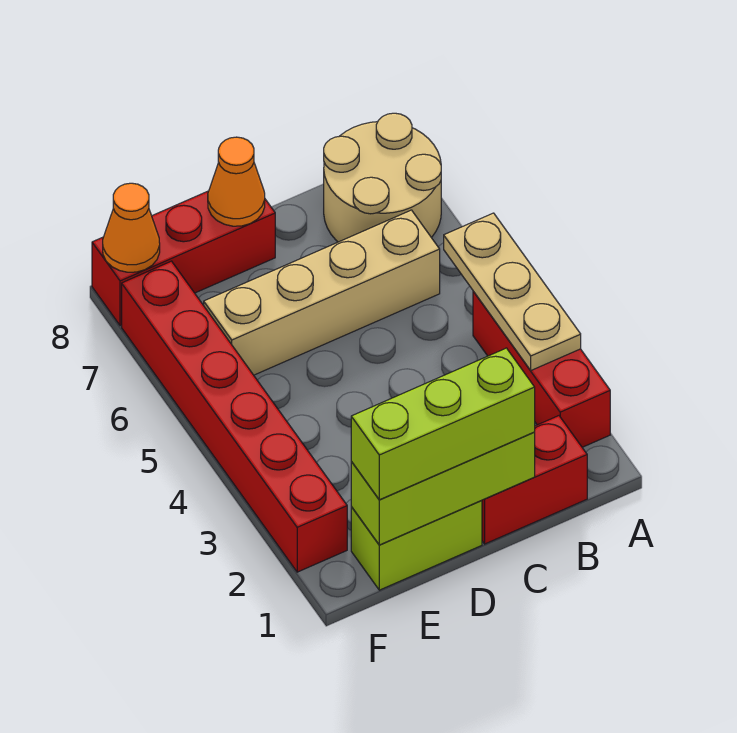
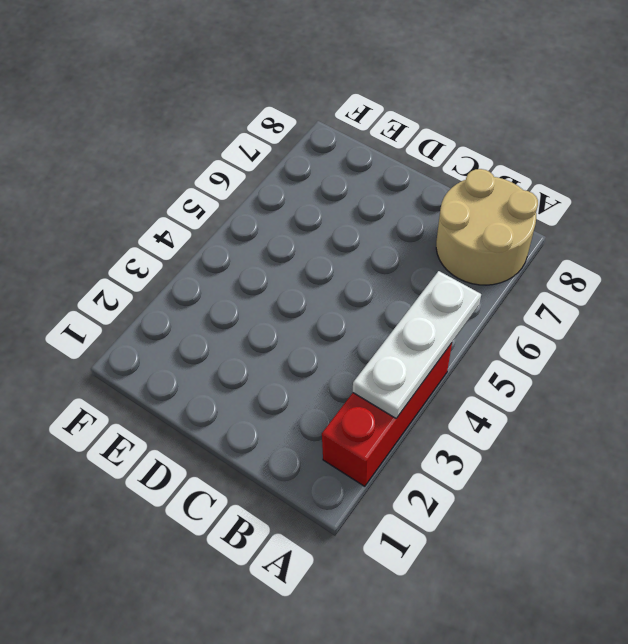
white 1x3 plate [353,271,481,418] -> tan 1x3 plate [444,213,581,370]
none -> red 1x2 brick [482,416,587,544]
none -> tan 1x4 brick [204,210,440,375]
none -> lime 1x2 brick [351,501,482,590]

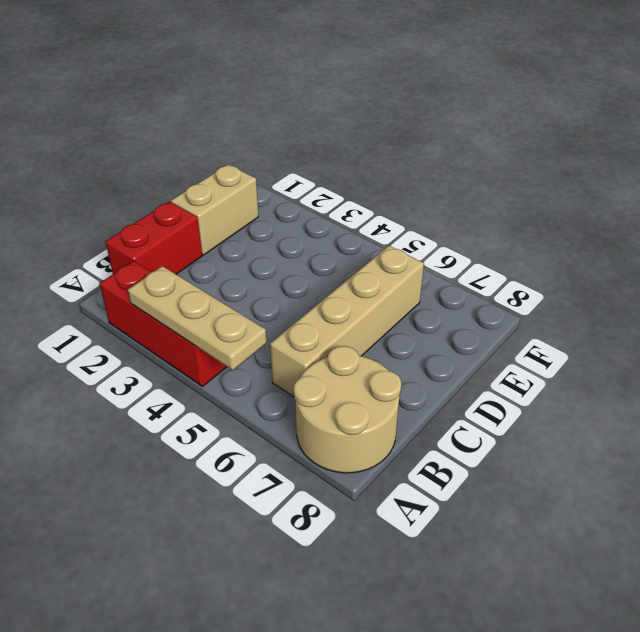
tan 1x2 brick [171,164,259,255] -> lime 1x2 brick [351,501,482,590]
none -> red 1x3 brick [92,191,275,326]
none -> red 1x6 brick [122,261,347,572]
none -> lime 1x3 brick [351,433,535,545]

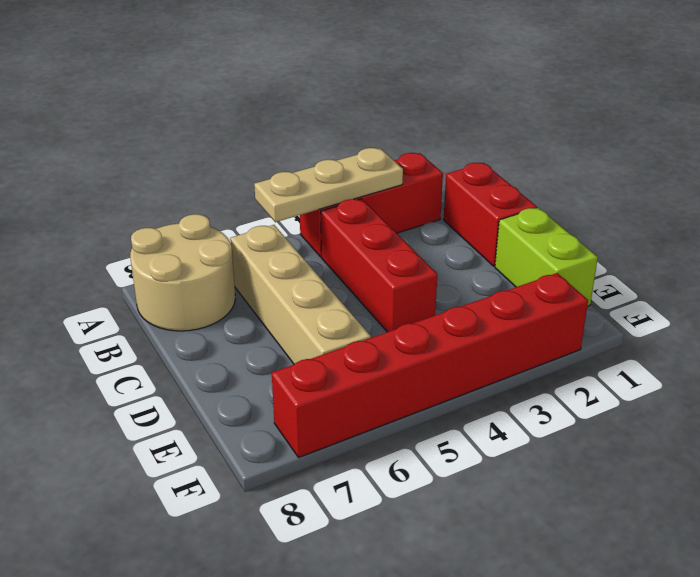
red 1x3 brick [321,199,437,332] -> red 1x3 brick moved to [92,191,275,326]
none -> lime 1x3 brick [351,433,535,545]
none -> orange 1x1 cone [208,137,265,226]
none -> orange 1x1 cone [103,183,160,272]

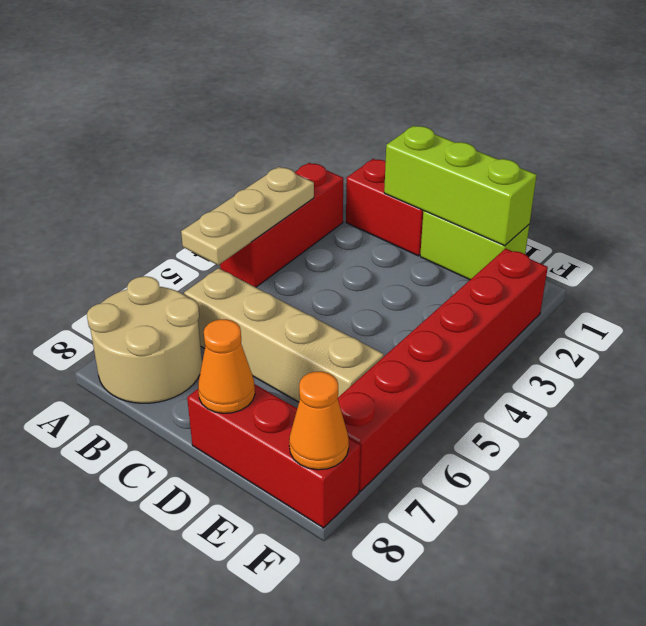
none -> lime 1x3 brick [351,348,535,500]

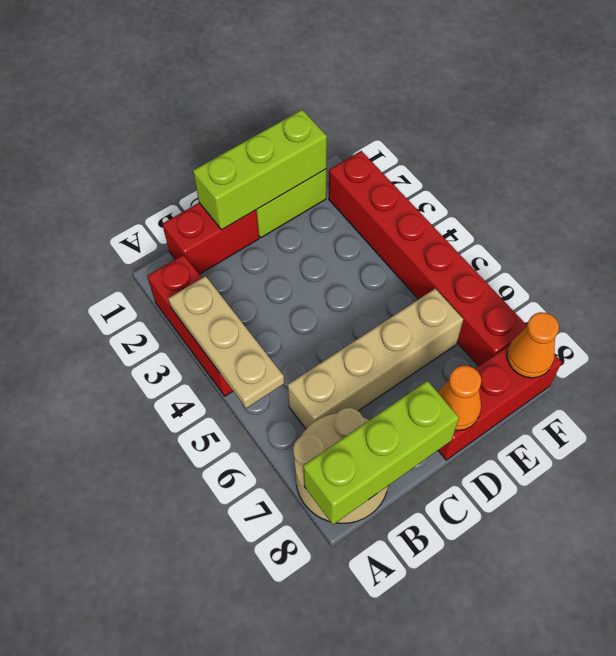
lime 1x3 brick [303,381,459,525] -> lime 1x3 brick moved to [351,348,535,500]

